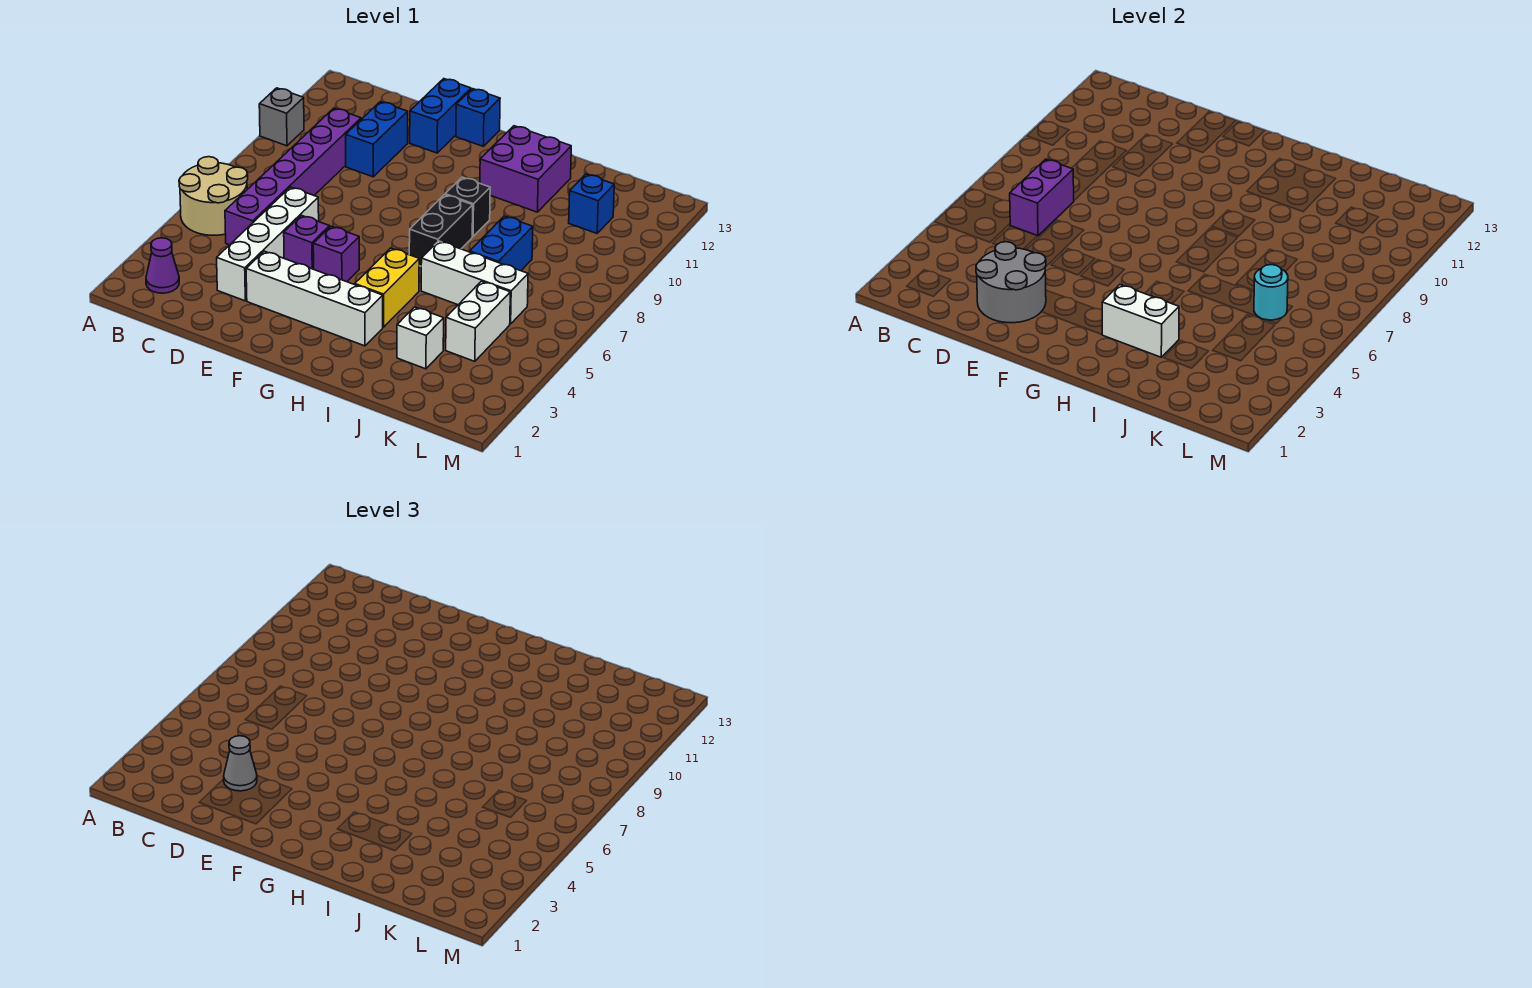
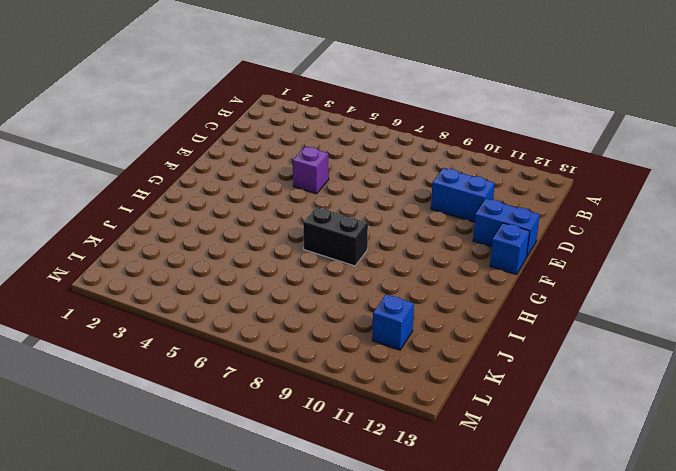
none -> tan 2x2 round brick [179,157,248,235]
none -> grey 1x1 brick [259,88,304,146]
none -> purple 1x1 cone [146,238,179,293]

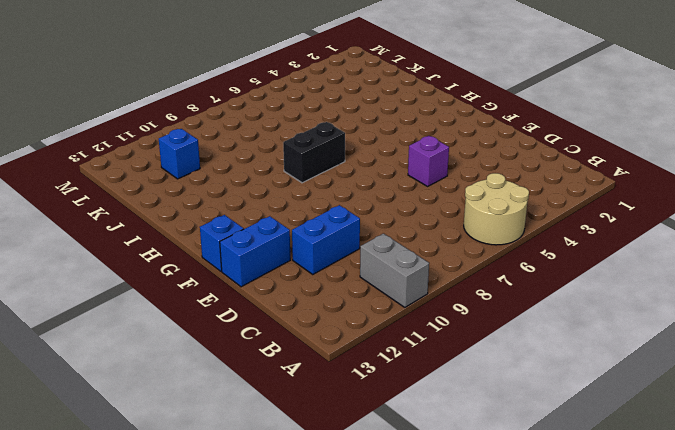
grey 1x2 brick [360,234,429,307] -> grey 1x1 brick [259,88,304,146]
none -> purple 1x1 cone [146,238,179,293]
none -> purple 1x6 brick [225,108,361,245]
none -> white 1x4 brick [217,187,319,301]

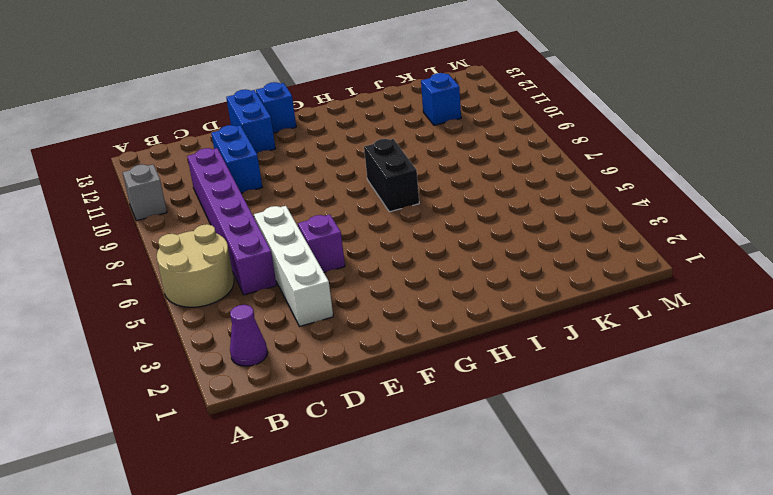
none -> white 1x4 brick [246,251,383,346]
none -> purple 1x1 brick [313,226,359,282]
none -> yellow 1x2 brick [355,248,419,327]

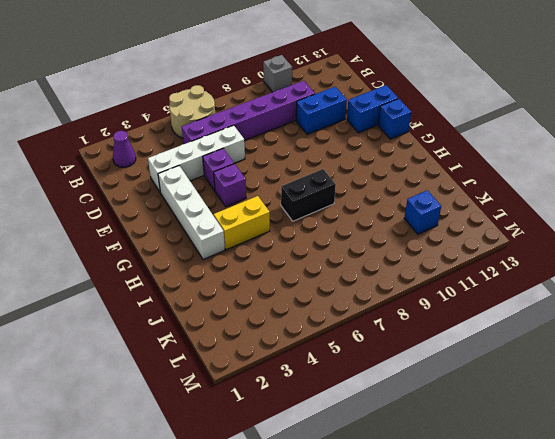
none -> black 1x1 brick [445,177,490,237]
none -> purple 2x2 brick [480,126,571,212]
none -> white 1x3 brick [421,241,528,324]

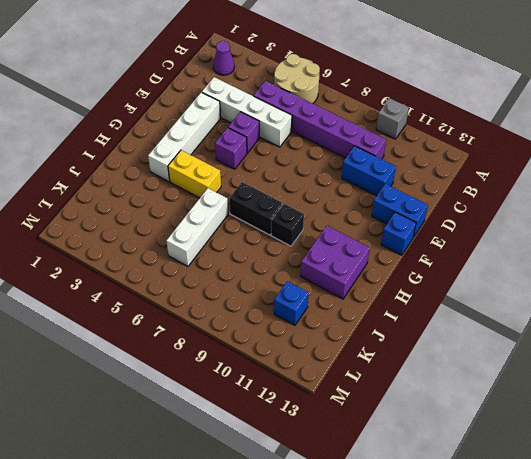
none -> white 1x1 brick [397,307,444,369]
none -> blue 1x2 brick [470,216,533,271]
none -> white 1x2 brick [446,281,510,361]

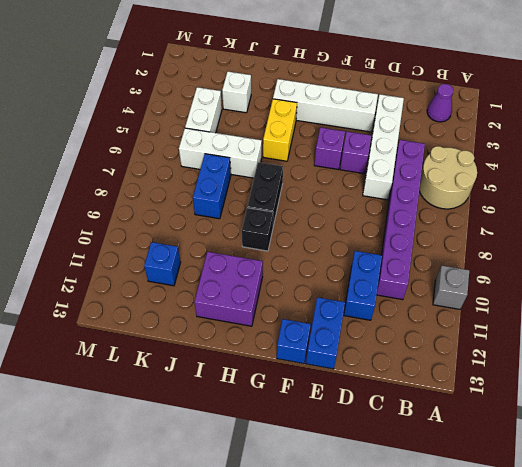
none -> purple 1x2 brick [1010,159,1074,236]
none -> grey 2x2 round brick [976,242,1046,323]
none -> white 1x2 brick [1102,285,1179,357]

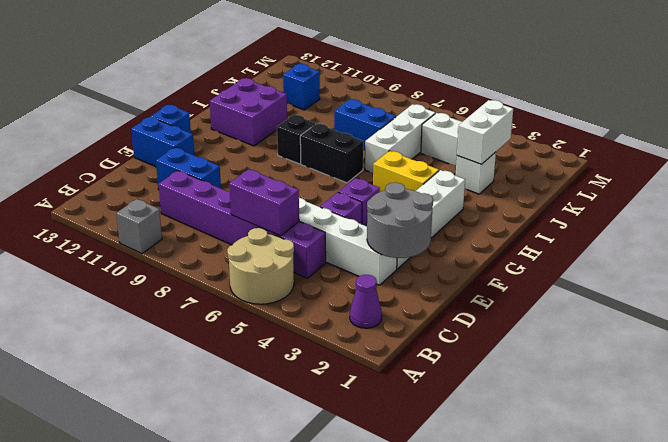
white 1x2 brick [457,100,513,164] -> white 1x2 brick moved to [1102,285,1179,357]
none -> cyan 1x1 round brick [1254,265,1288,320]
none -> grey 1x1 cone [224,736,257,791]

